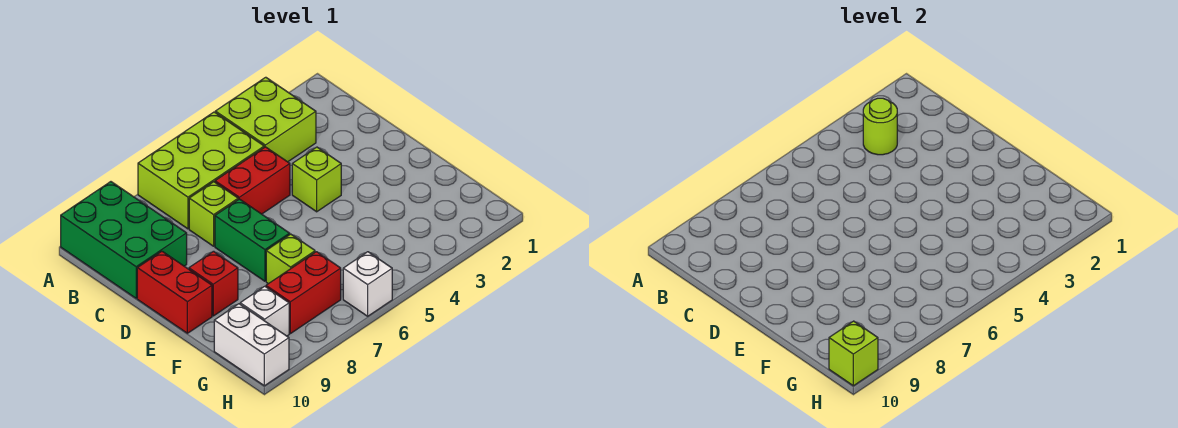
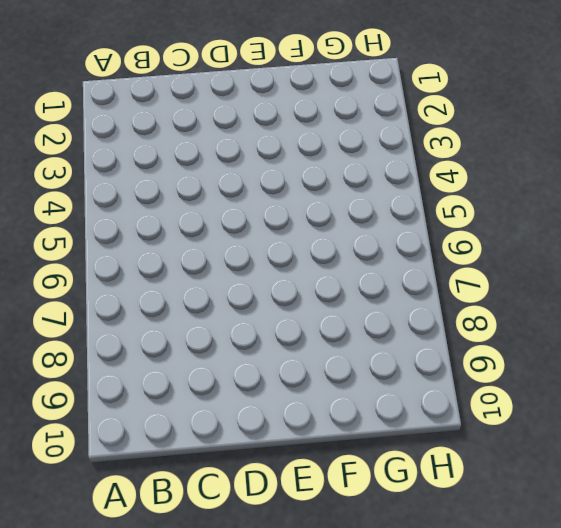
none -> lime 2x2 brick [215,77,316,162]
none -> lime 2x3 brick [138,112,264,229]
none -> green 2x3 brick [61,182,187,298]

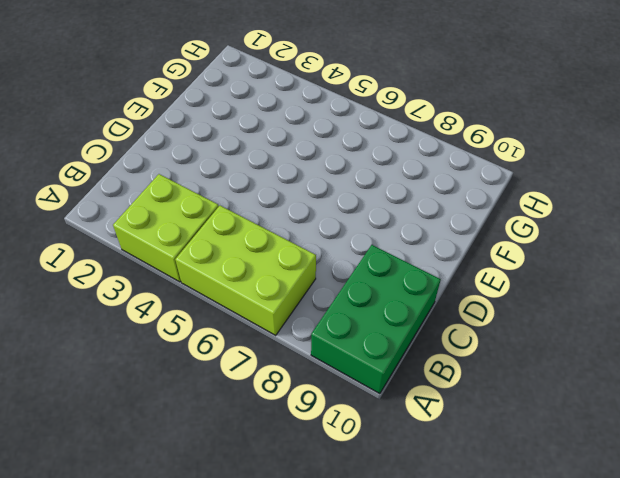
none -> red 1x2 brick [215,147,290,214]
none -> lime 1x1 brick [189,182,238,246]
none -> lime 1x1 brick [292,147,341,212]

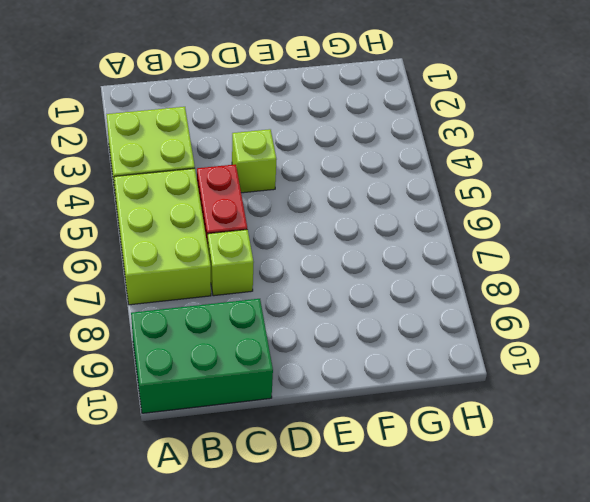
none -> green 1x2 brick [215,199,290,281]
none -> red 1x2 brick [137,251,212,333]
none -> red 1x1 brick [189,251,238,316]

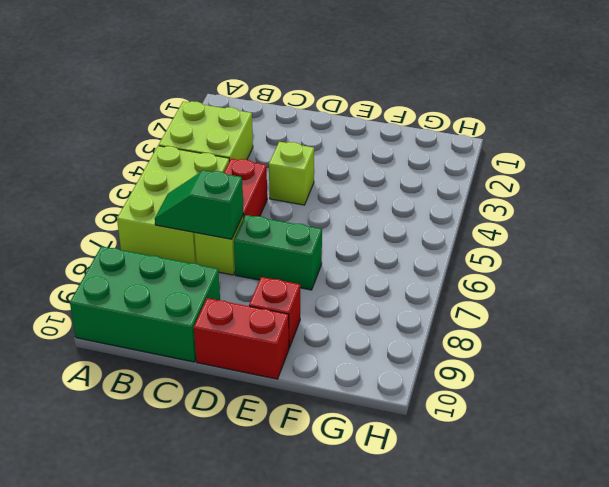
green 1x2 slope [155,170,243,239] -> none
none -> lime 1x1 brick [266,234,315,284]
none -> red 1x2 brick [266,252,341,334]
none -> white 1x1 brick [240,286,289,336]

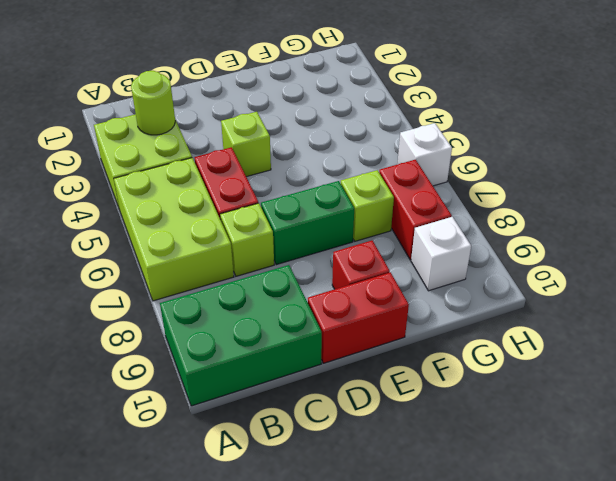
none -> white 1x2 brick [214,304,289,386]
none -> lime 1x1 brick [829,321,878,386]

